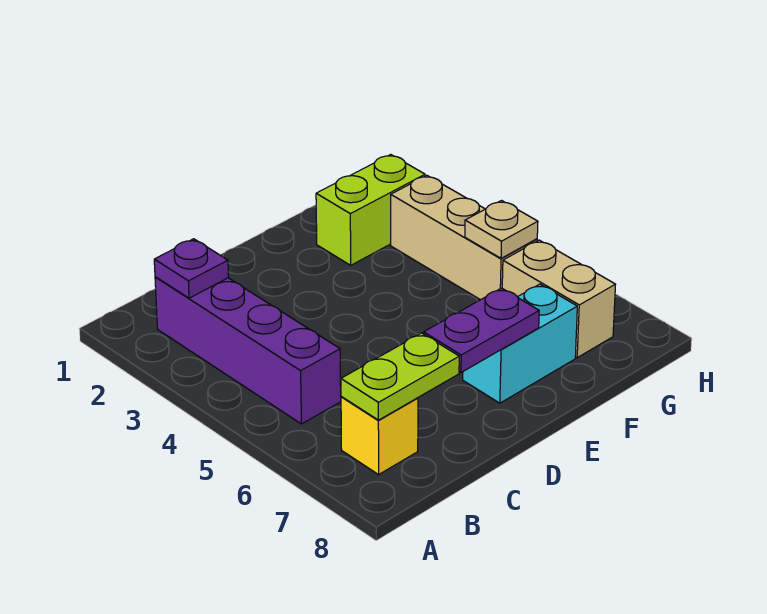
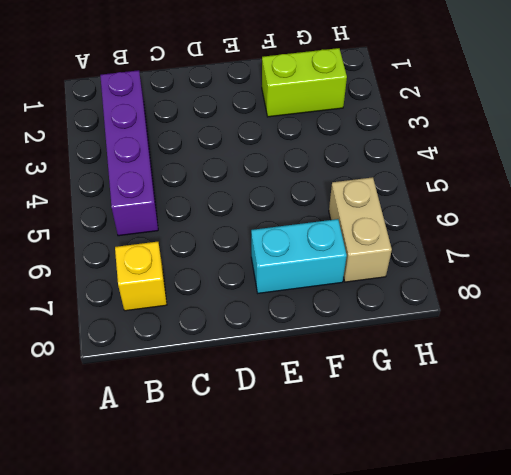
none -> tan 1x3 brick [391,175,537,300]
none -> purple 1x1 plate [154,239,228,298]

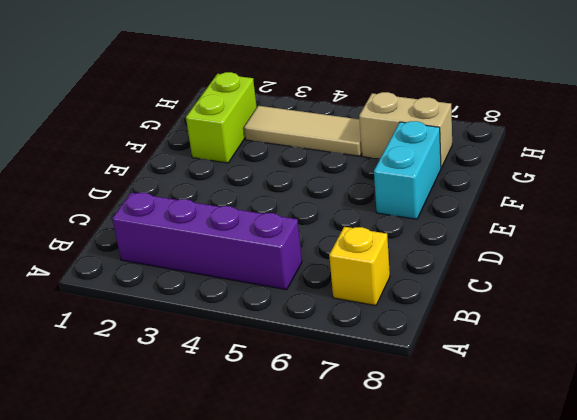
tan 1x3 tile [244,106,362,156] -> tan 1x3 brick [391,175,537,300]
none -> purple 1x1 plate [154,239,228,298]
none -> lime 1x2 plate [341,333,459,420]

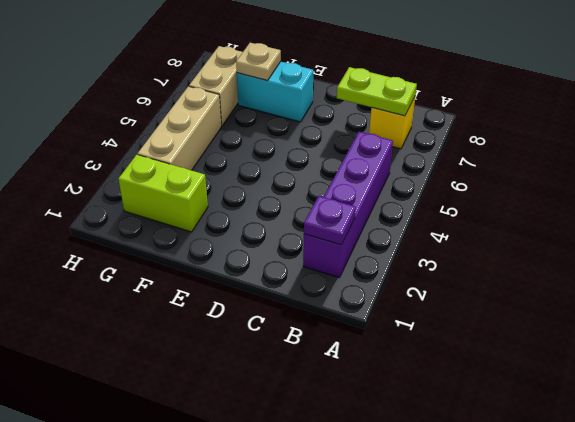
tan 1x1 plate [236,43,281,80] -> tan 1x1 plate moved to [465,201,538,258]
none -> purple 1x2 plate [424,288,539,372]

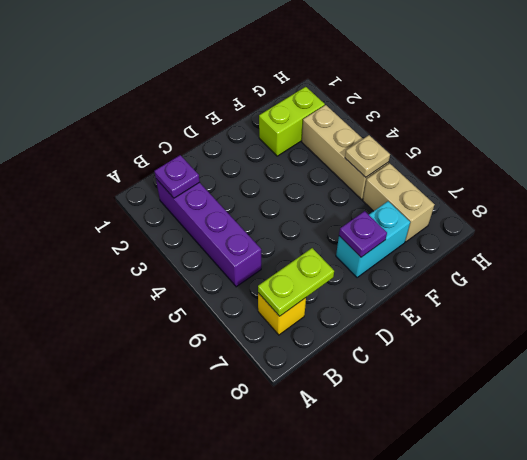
purple 1x1 plate [339,211,387,257] -> purple 1x2 plate [424,288,539,372]

